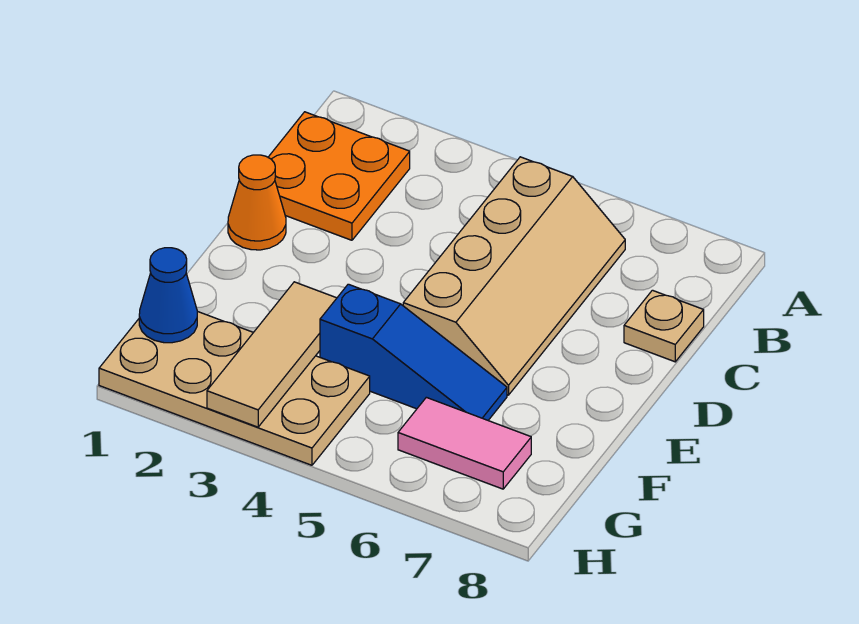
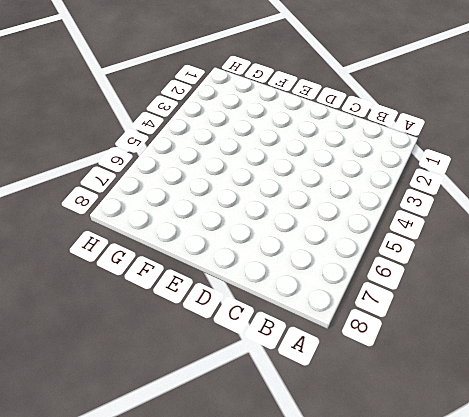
none -> orange 2x2 plate [268,112,410,240]
none -> tan 2x4 slope [403,157,625,395]

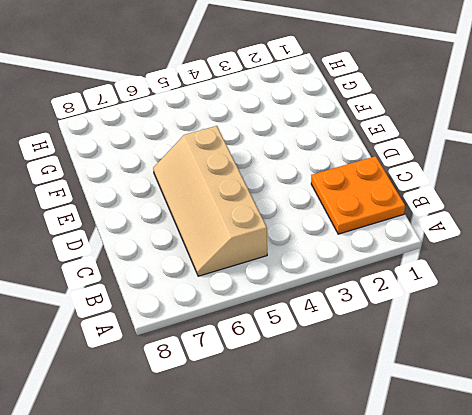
none -> tan 1x1 plate [624,290,704,362]
none -> orange 1x1 cone [228,155,286,250]

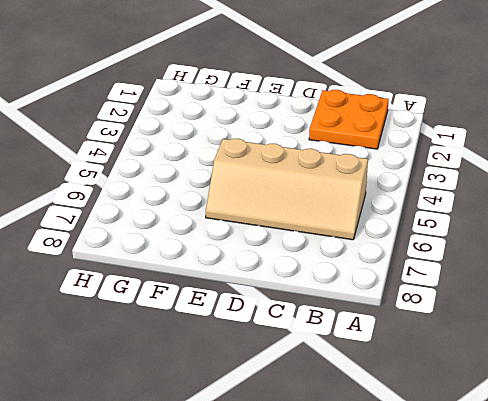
none -> tan 1x1 plate [624,290,704,362]
none -> orange 1x1 cone [228,155,286,250]

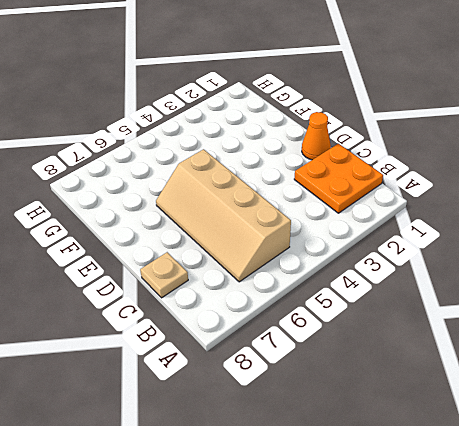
none -> blue 1x3 slope [320,284,507,420]
none -> tan 2x4 plate [99,311,370,465]

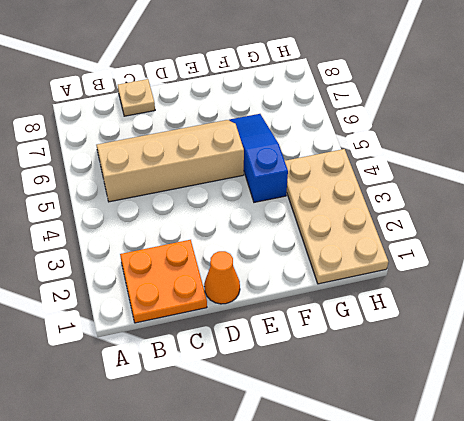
none -> pink 1x2 tile [398,397,531,489]
none -> tan 1x3 tile [207,282,337,427]

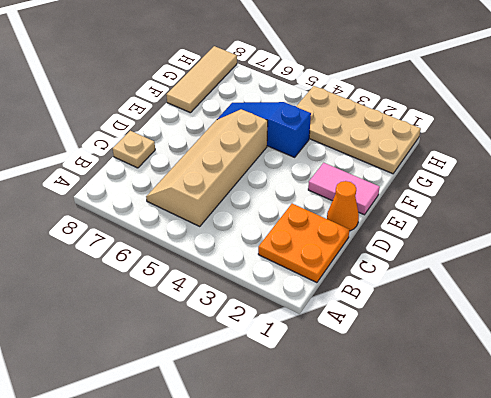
pink 1x2 tile [308,163,380,215] -> pink 1x2 tile moved to [398,397,531,489]
tan 1x3 tile [166,46,237,113] -> tan 1x3 tile moved to [207,282,337,427]
none -> blue 1x1 cone [139,248,197,343]

